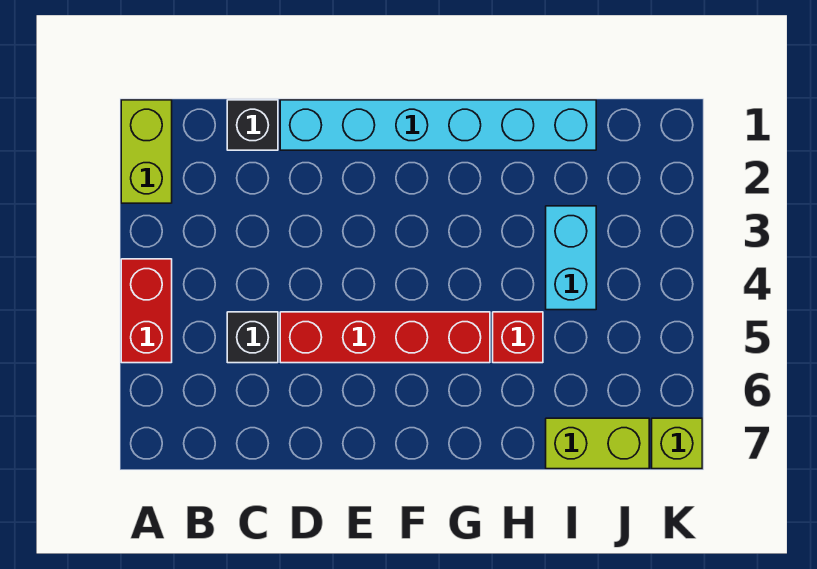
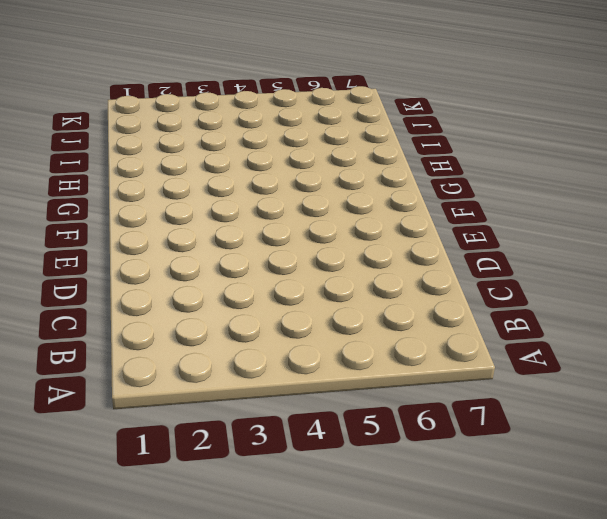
none -> lime 1x2 brick [121,100,172,203]
none -> red 1x2 brick [121,259,172,363]

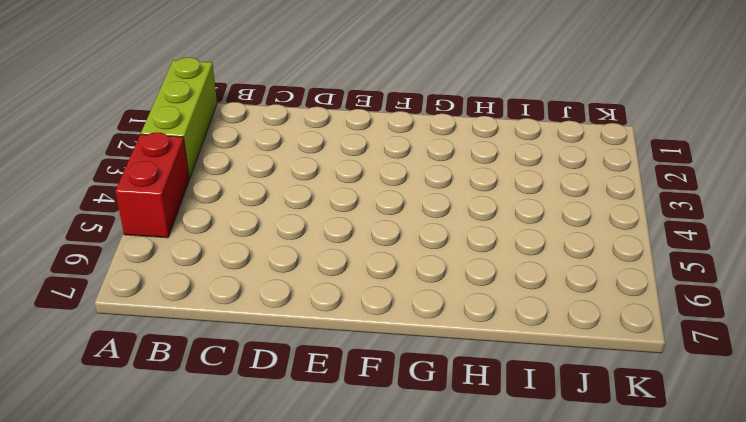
lime 1x3 brick [141,57,217,179] -> lime 1x2 brick [121,100,172,203]
none -> black 1x1 brick [227,100,278,150]
none -> black 1x1 brick [227,312,278,363]

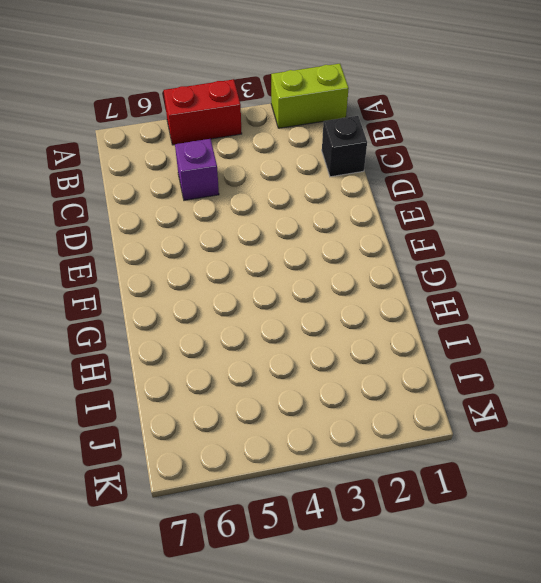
purple 1x1 brick [175,139,219,200] -> black 1x1 brick [227,312,278,363]
none -> cyan 1x6 brick [280,100,596,150]
none -> red 1x4 brick [280,312,490,363]

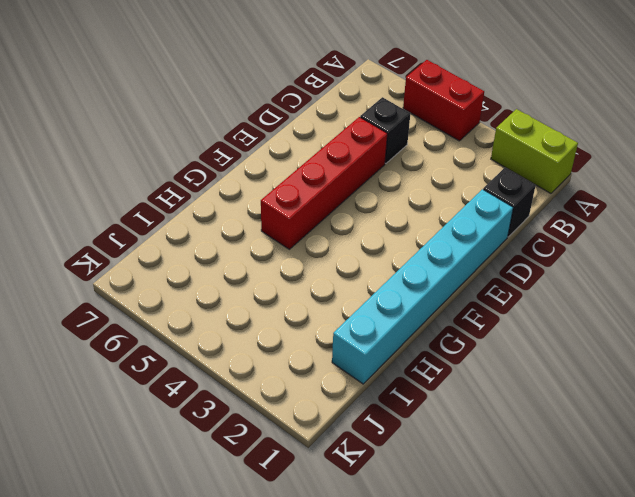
none -> red 1x1 brick [493,312,543,363]
none -> cyan 1x2 brick [546,206,596,310]

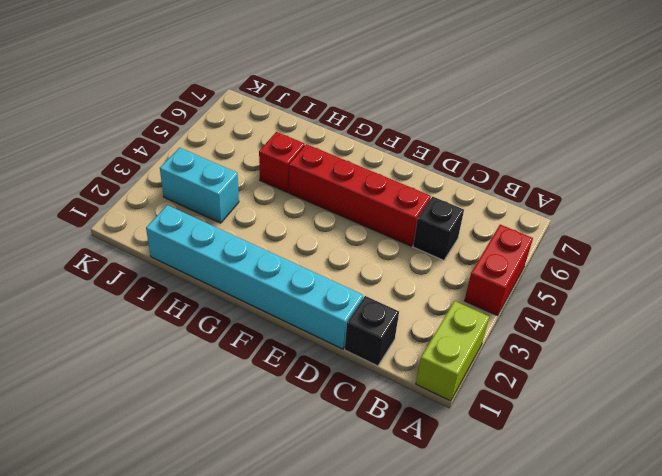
cyan 1x2 brick [160,148,239,223] -> cyan 1x2 brick turned to [546,206,596,310]
none -> lime 1x2 brick [546,418,649,469]
none -> lime 1x1 brick [652,418,702,469]

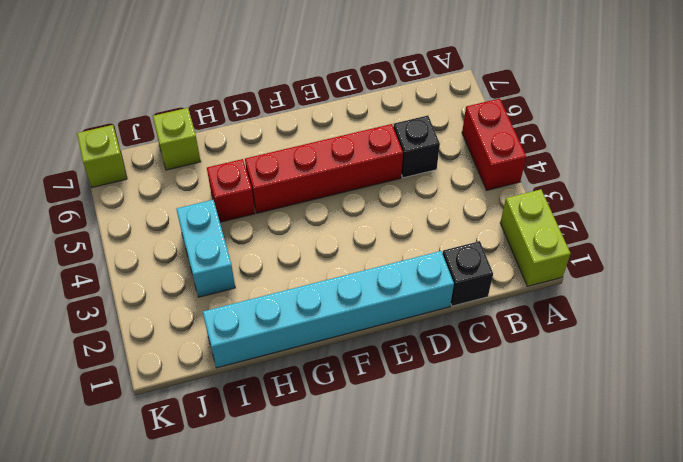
lime 1x1 brick [153,108,201,170] -> lime 1x2 brick [546,418,649,469]

